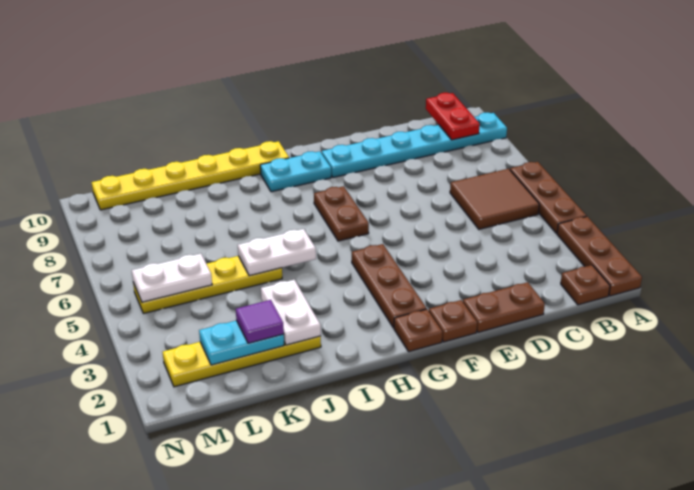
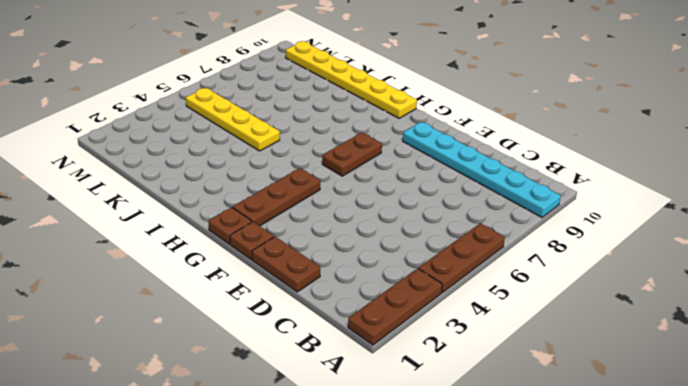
none -> brown 1x1 plate [561,265,610,305]
none -> brown 2x2 tile [450,169,539,229]
none -> cyan 1x2 plate [260,151,331,192]

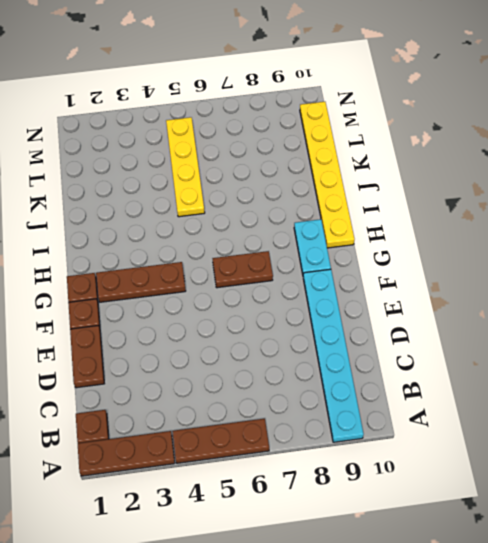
none -> brown 2x2 tile [450,169,539,229]
none -> yellow 1x4 plate [163,336,321,387]
none -> red 1x2 plate [426,93,480,140]

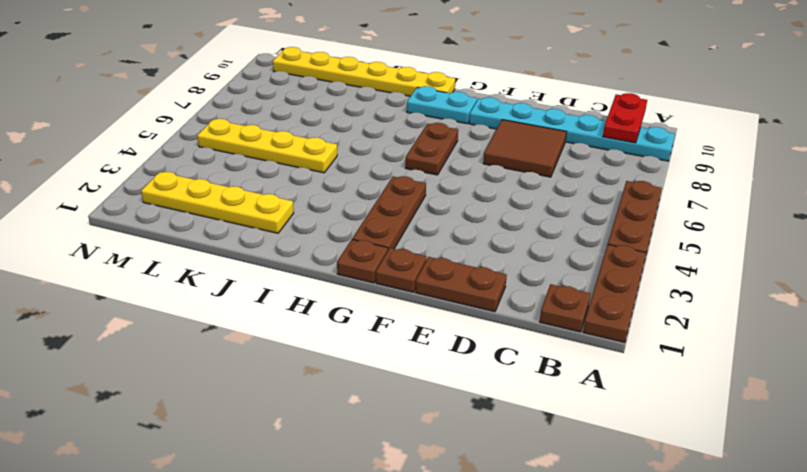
brown 2x2 tile [483,120,566,177] -> brown 2x2 tile moved to [450,169,539,229]
none -> white 1x2 plate [238,229,316,276]
none -> white 1x2 plate [261,280,321,345]
none -> cyan 1x2 plate [199,321,284,365]

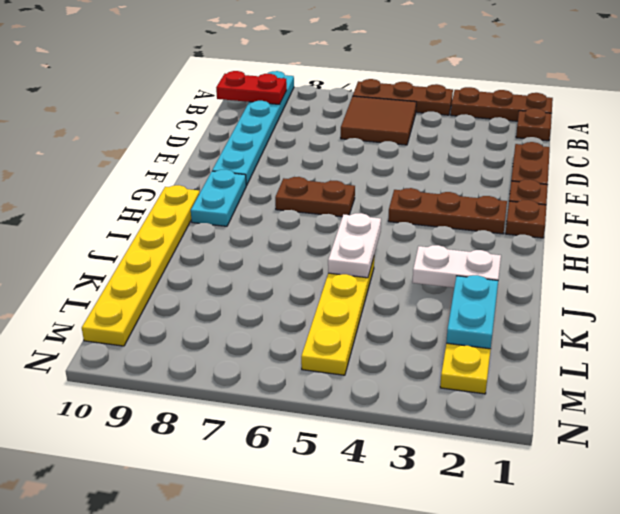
none -> white 1x2 plate [132,253,212,302]
none -> purple 1x1 tile [236,300,284,343]

